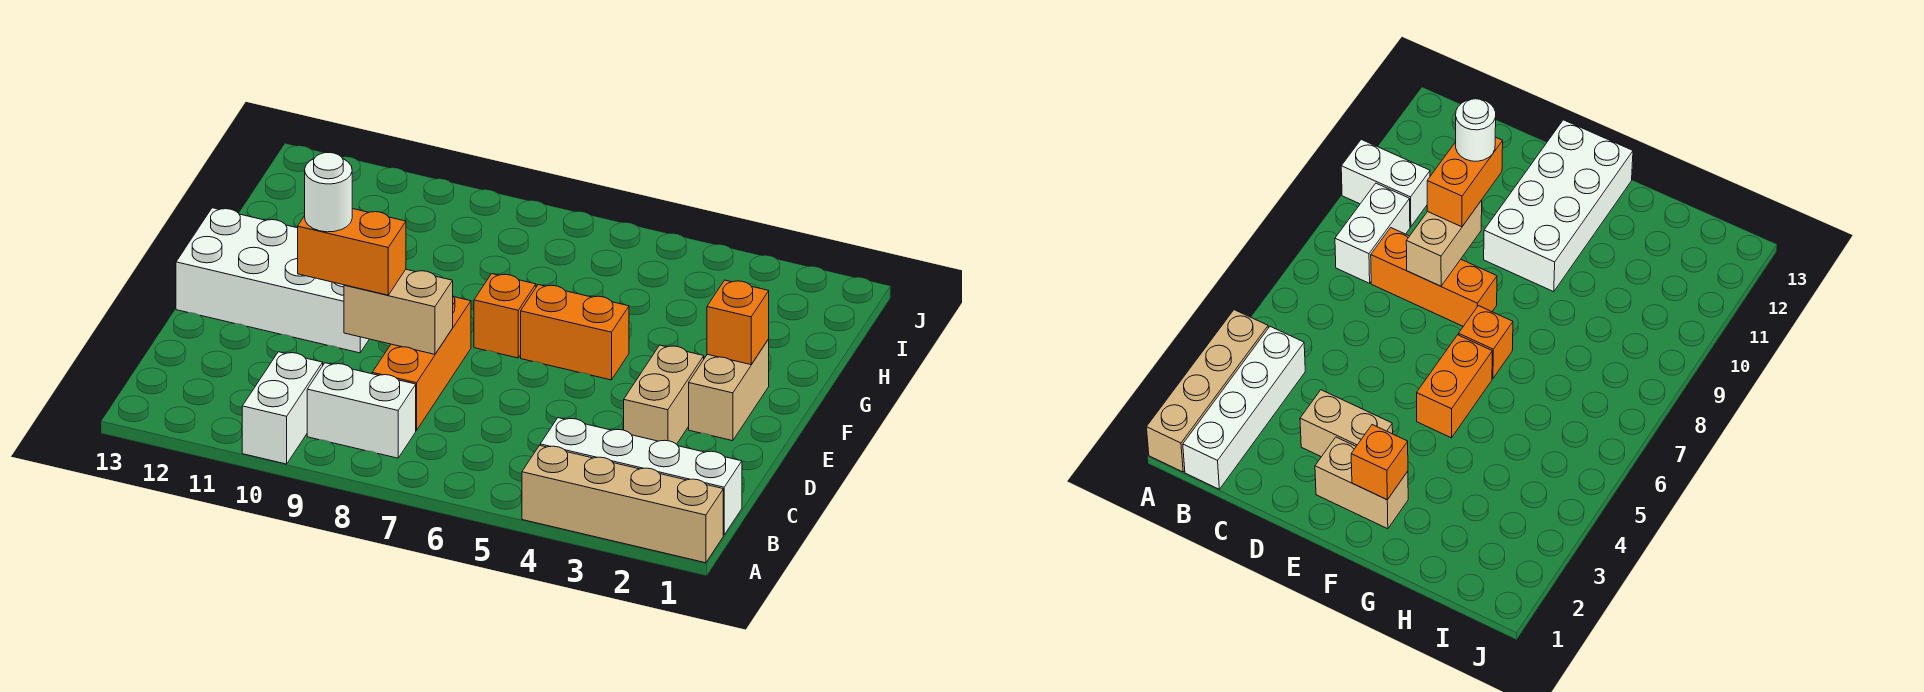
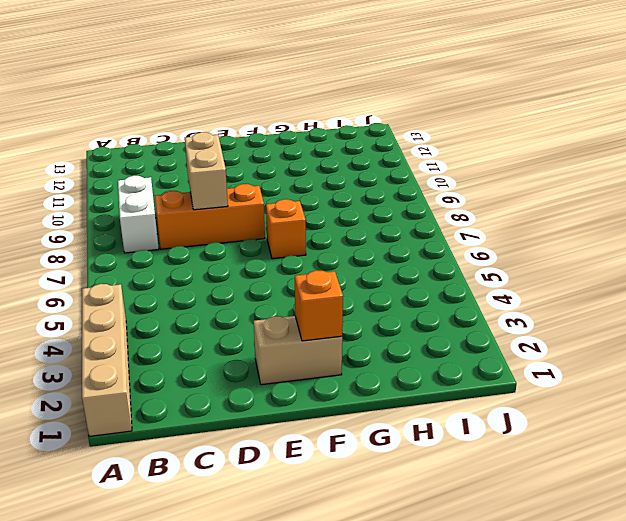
none -> white 1x2 brick [242,352,323,464]
none -> white 1x4 brick [540,418,742,535]
none -> tan 1x2 brick [624,345,704,444]

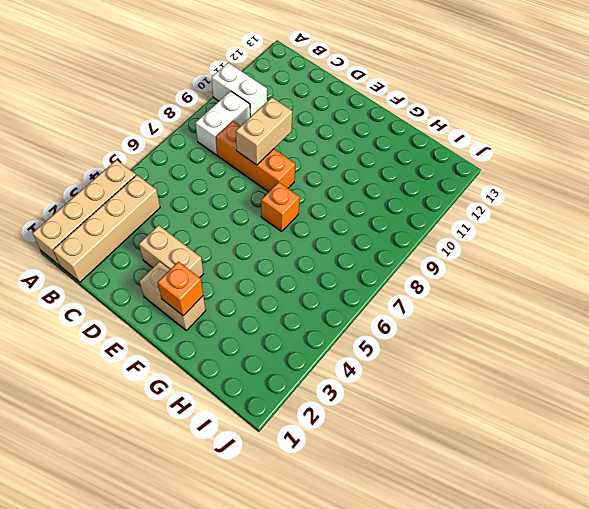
tan 1x4 brick [53,175,160,282] -> white 1x4 brick [540,418,742,535]
none -> white 2x4 brick [176,208,369,353]
none -> orange 1x2 brick [521,285,629,380]
none -> orange 1x2 brick [298,209,406,295]

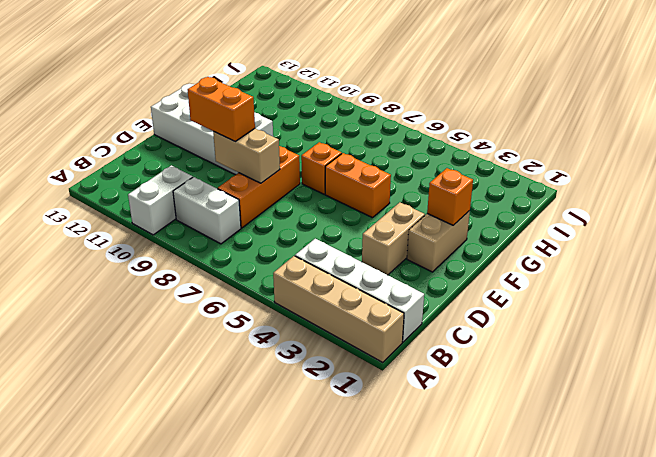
none -> white 1x1 round brick [305,153,352,232]

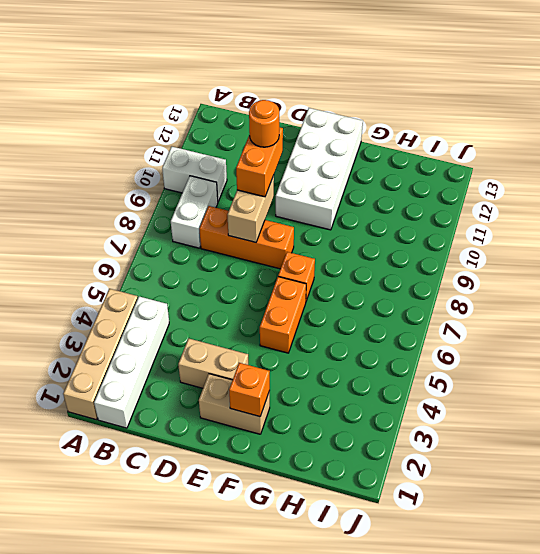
orange 1x1 round brick [249,100,279,147] -> white 1x1 round brick [305,153,352,232]

